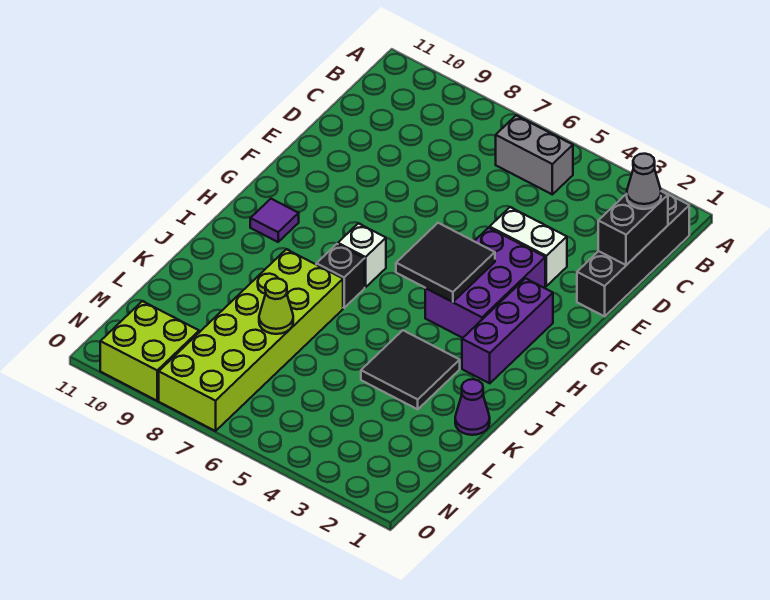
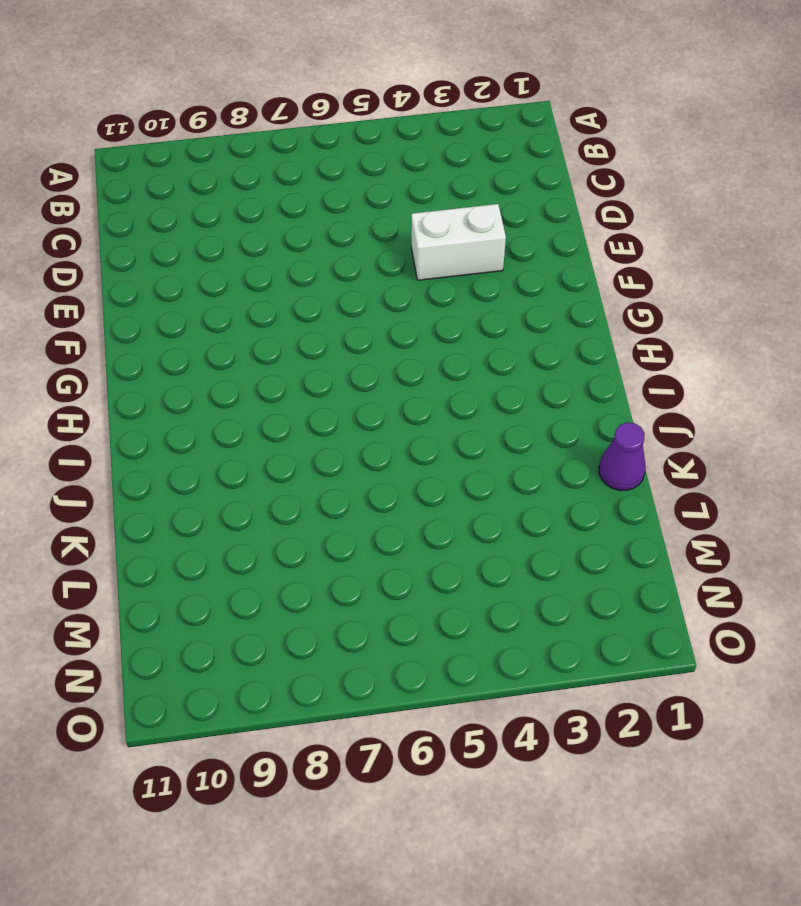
none -> black 1x4 brick [577,191,689,316]
none -> grey 1x2 brick [496,115,573,194]
none -> purple 2x3 brick [425,228,545,338]

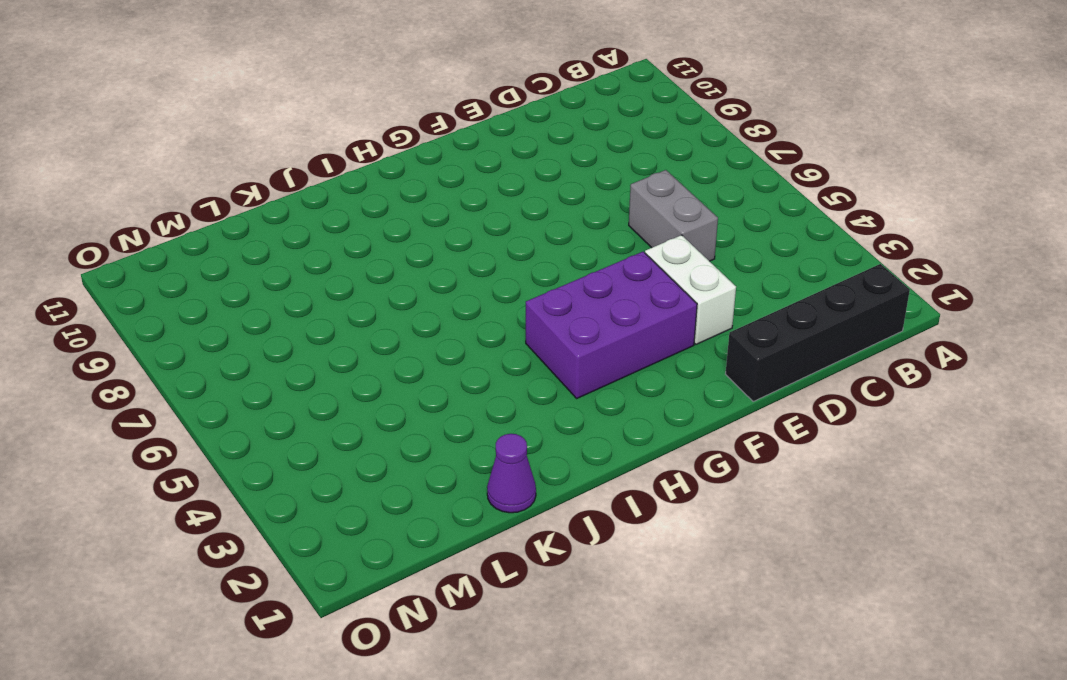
grey 1x2 brick [629,170,718,261] -> grey 1x2 brick moved to [496,115,573,194]
none -> purple 1x3 brick [462,278,553,383]
none -> white 1x1 brick [338,223,386,287]
none -> purple 1x1 tile [250,199,299,242]

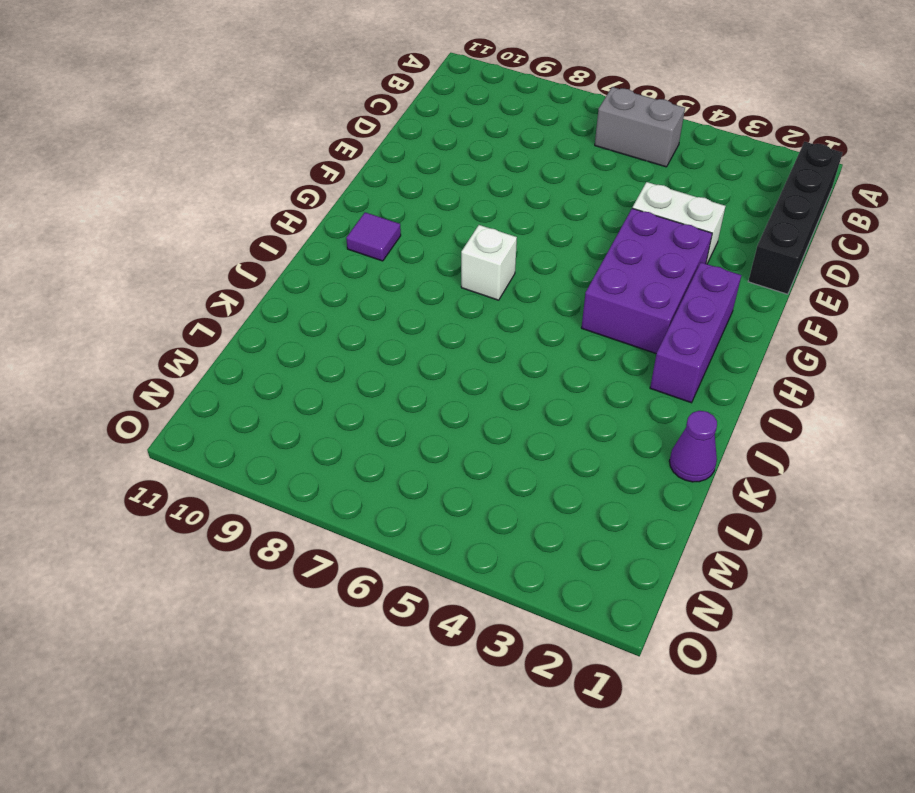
none -> black 1x1 brick [316,244,365,308]
none -> black 2x2 tile [361,330,460,409]
none -> lime 2x6 brick [159,249,343,431]

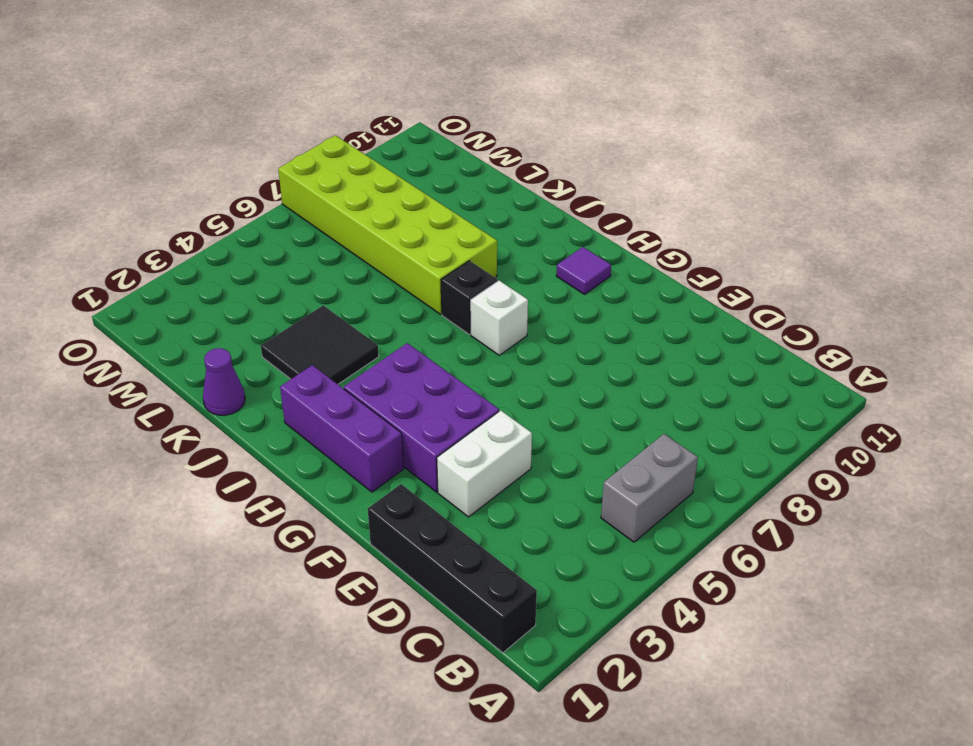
none -> lime 2x2 brick [100,301,199,401]
none -> black 1x2 brick [598,191,668,265]
none -> black 2x2 tile [396,223,495,302]

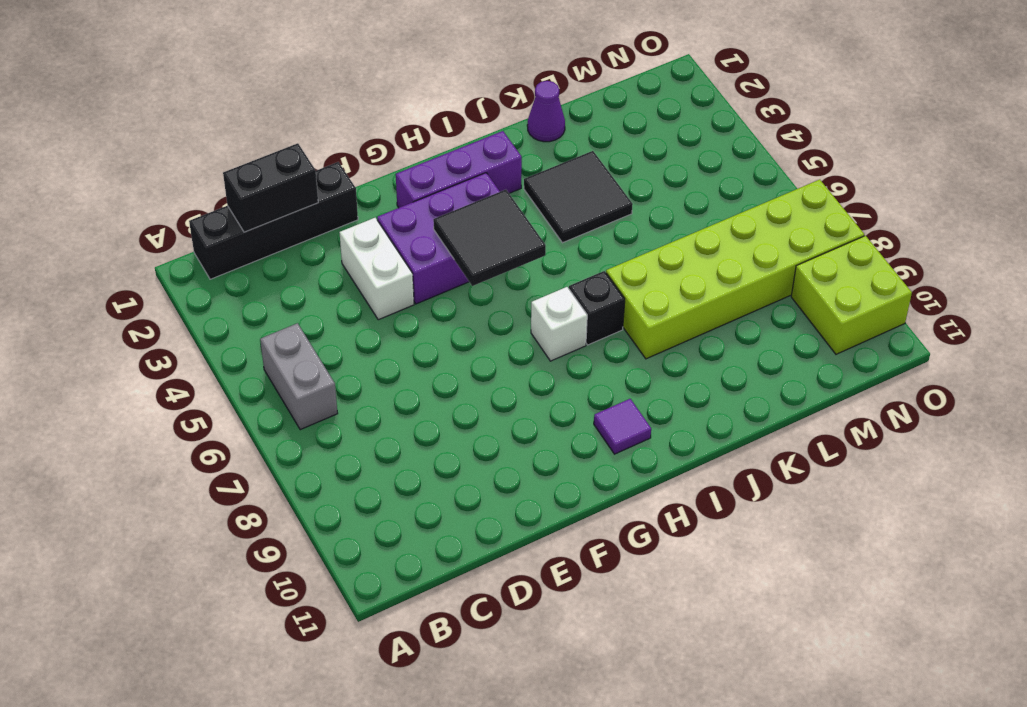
none -> lime 1x1 cone [259,278,293,334]
none -> grey 1x1 cone [627,154,661,209]

